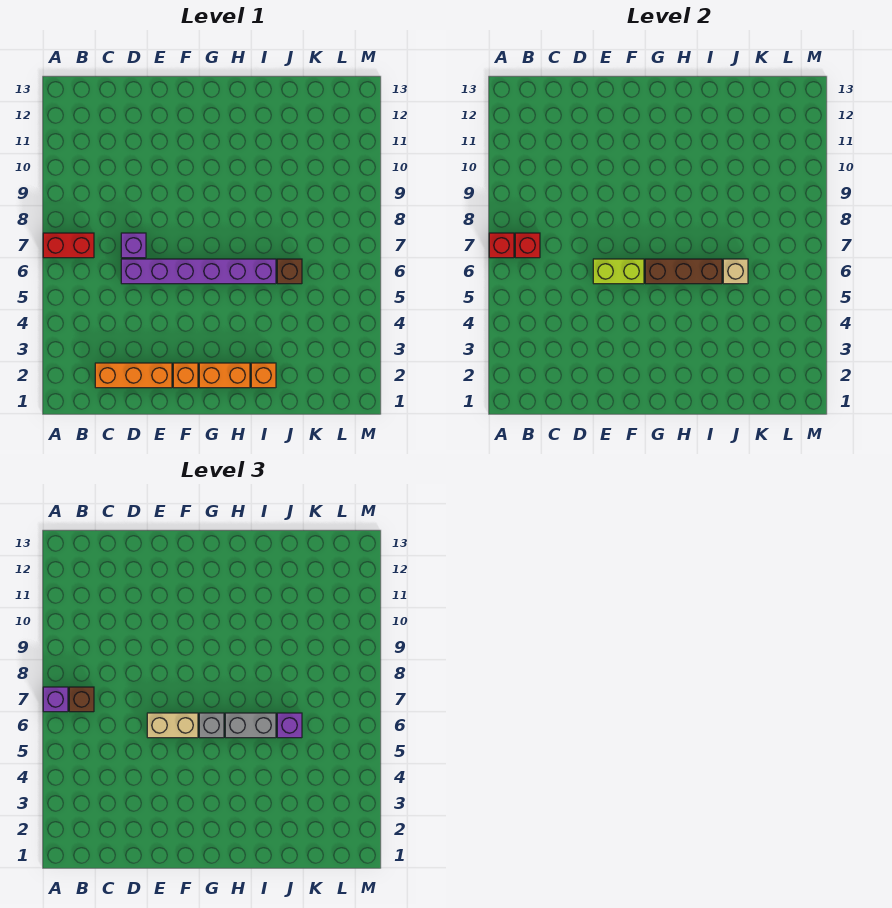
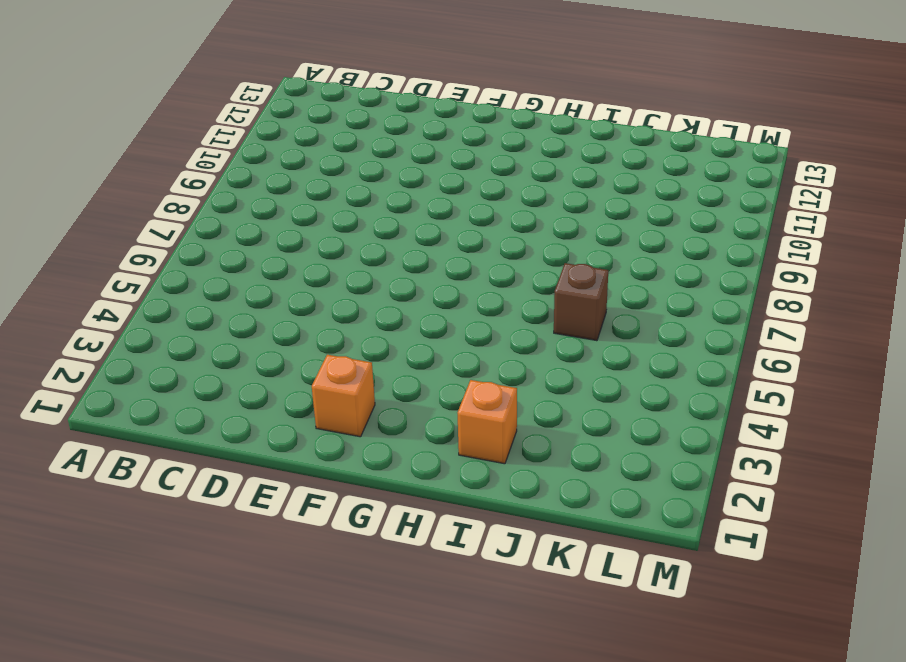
none -> red 1x2 brick [43,233,94,258]
none -> orange 1x3 brick [95,363,172,388]
none -> purple 1x6 brick [121,259,276,284]

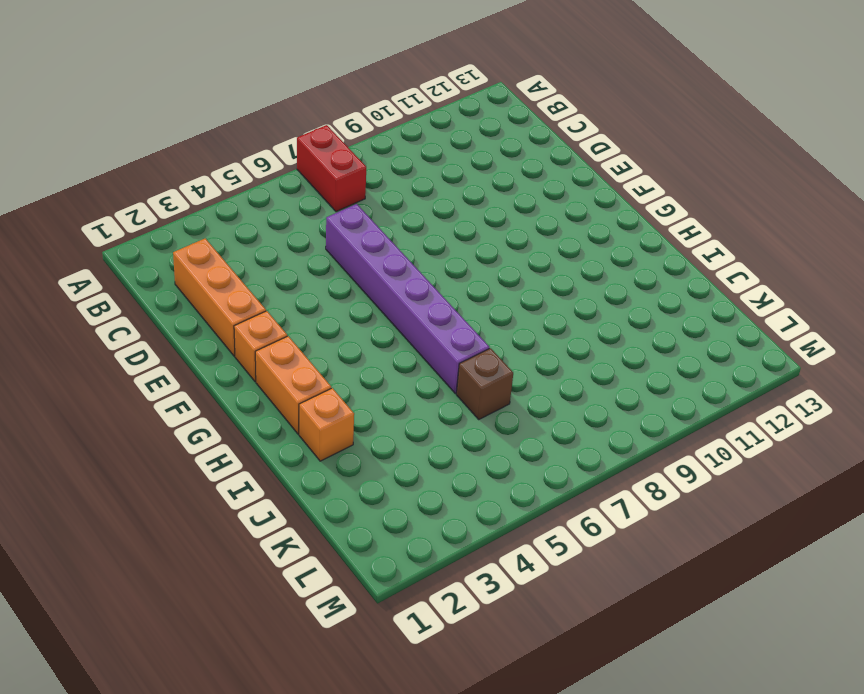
none -> purple 1x1 brick [121,233,146,258]
none -> red 1x1 brick [489,233,514,258]
none -> red 1x1 brick [515,233,540,258]

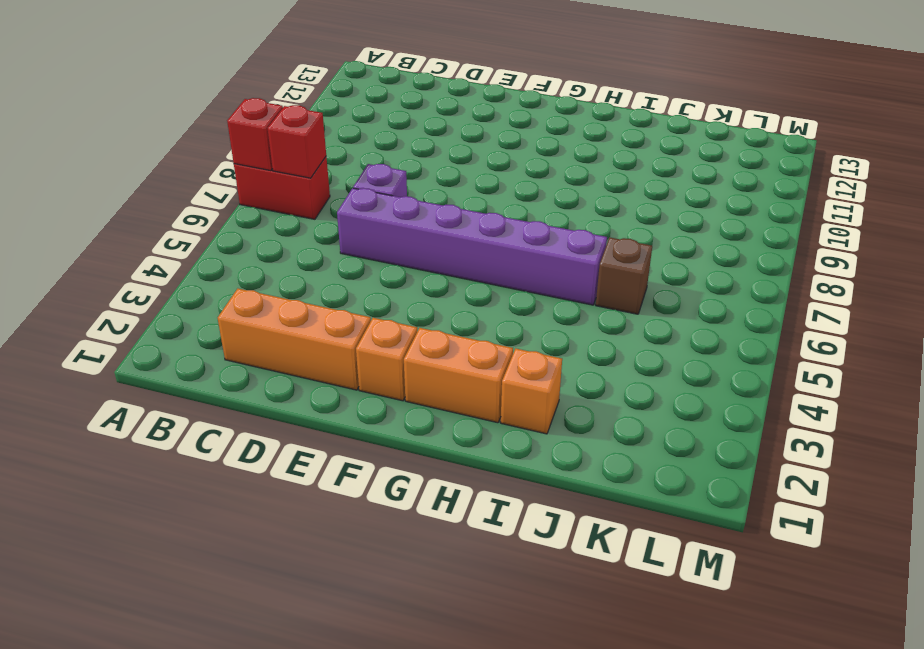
none -> lime 1x2 brick [593,259,644,284]
none -> brown 1x3 brick [645,259,722,284]
none -> tan 1x1 brick [723,259,748,284]

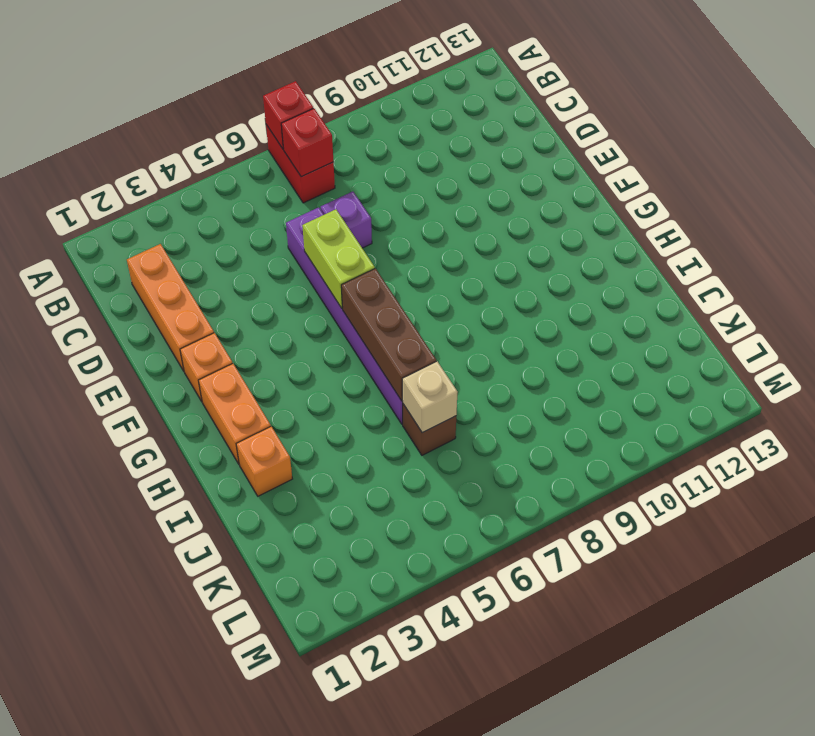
none -> purple 1x1 brick [43,687,68,712]
none -> brown 1x1 brick [69,687,94,712]
none -> tan 1x2 brick [147,713,198,738]

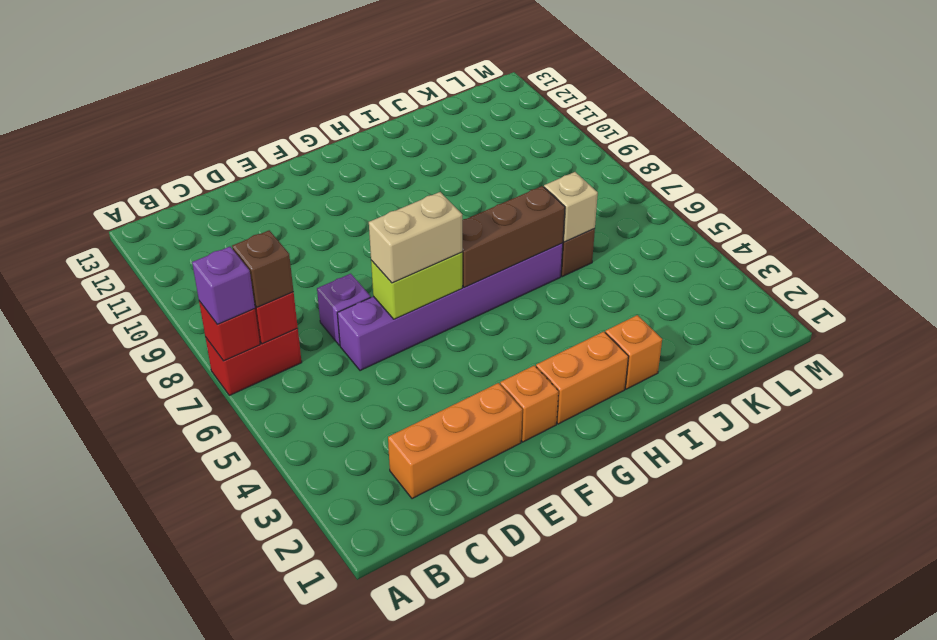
none -> grey 1x1 brick [199,713,224,738]
none -> grey 1x2 brick [225,713,276,738]
none -> purple 1x1 brick [277,713,302,738]

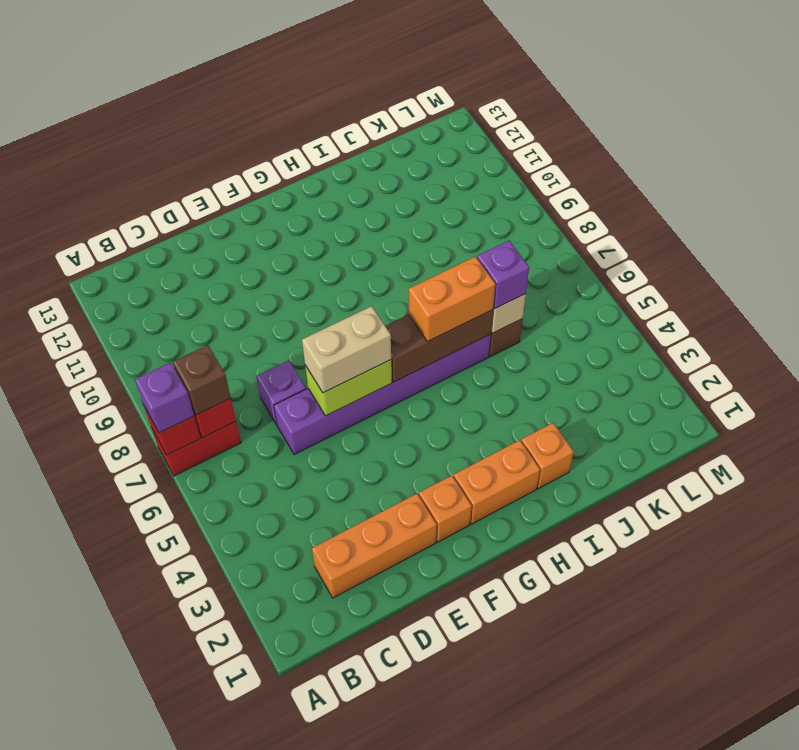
orange 1x2 brick [409,257,495,342] -> grey 1x2 brick [225,713,276,738]
none -> grey 1x1 brick [199,713,224,738]

